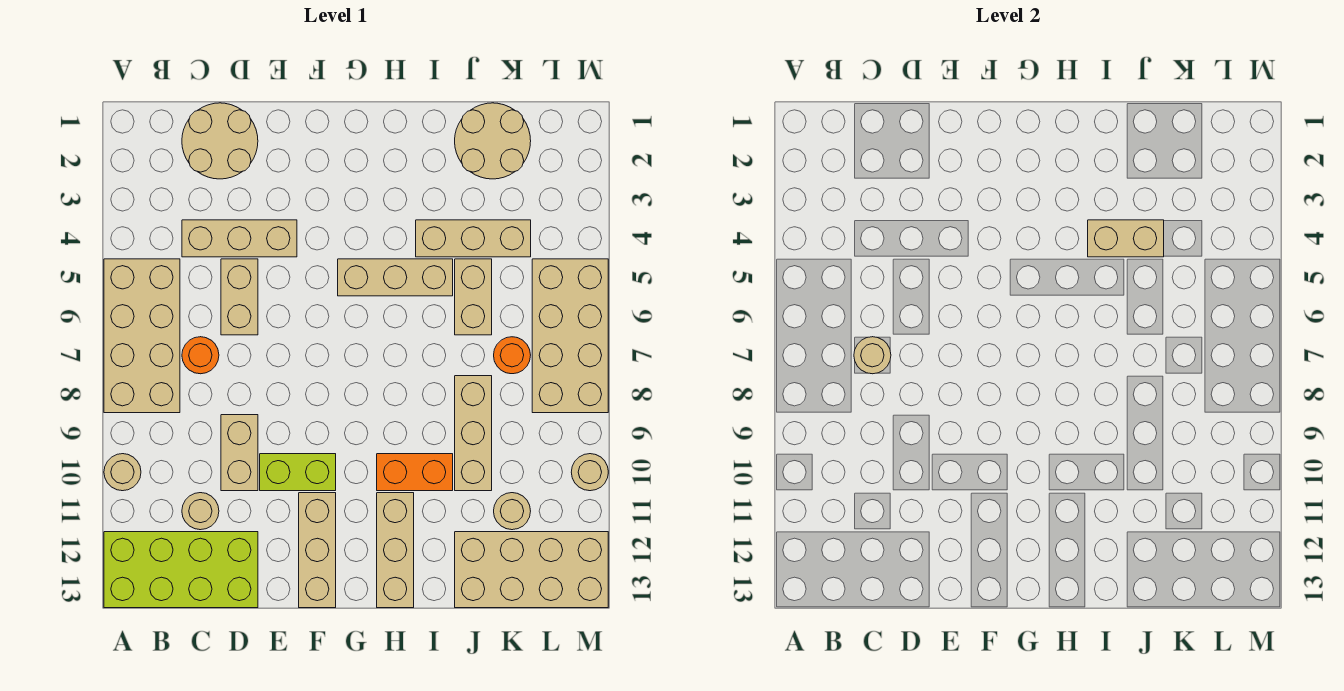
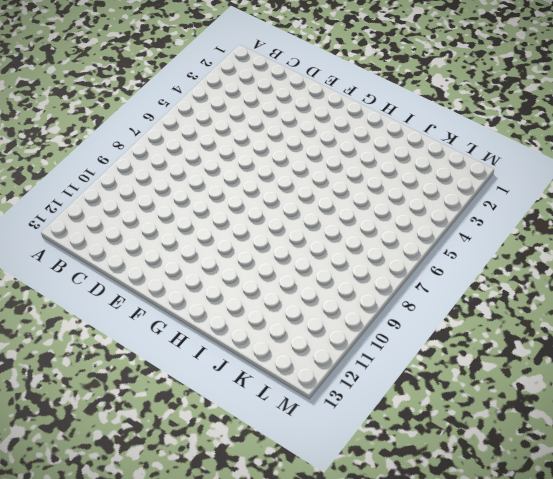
none -> tan 2x4 brick [104,259,180,413]
none -> tan 1x1 round brick [104,454,141,491]
none -> lime 2x4 brick [104,532,258,608]

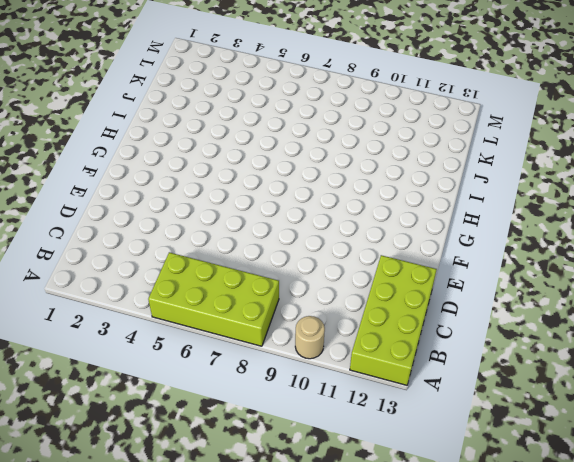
lime 2x4 brick [148,252,279,346] -> tan 2x4 brick [104,259,180,413]
none -> tan 2x2 round brick [182,103,258,179]
none -> tan 1x3 brick [182,220,297,257]
none -> orange 1x1 round brick [182,337,219,374]

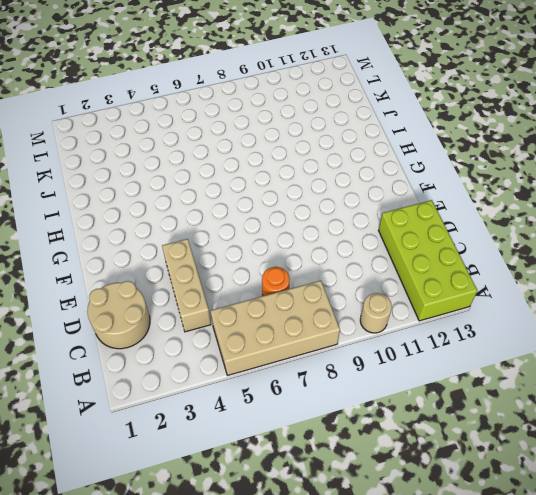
none -> tan 1x1 round brick [182,493,219,530]
none -> tan 1x2 brick [221,259,258,335]
none -> tan 1x2 brick [221,415,258,491]

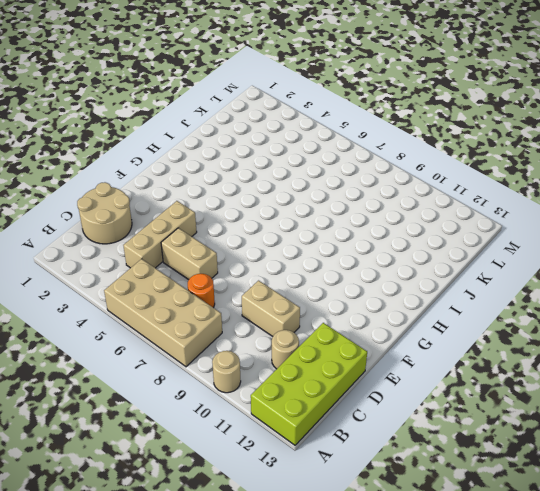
none -> lime 1x2 brick [260,454,336,491]
none -> tan 1x3 brick [299,493,336,608]
none -> tan 1x3 brick [338,259,453,296]

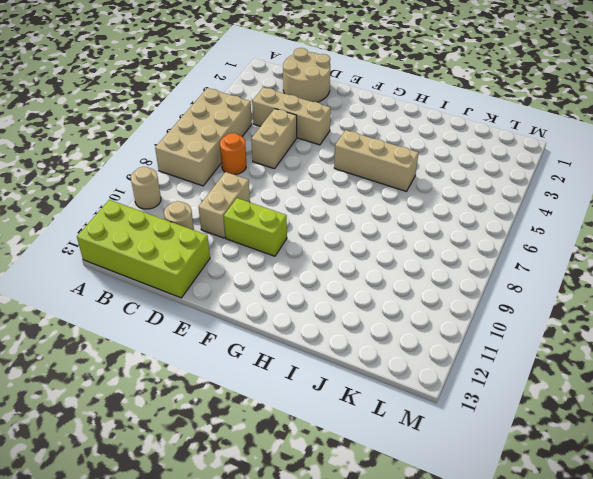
none -> tan 1x3 brick [299,493,336,608]
none -> orange 1x2 brick [377,454,453,491]
none -> tan 1x3 brick [377,493,414,608]

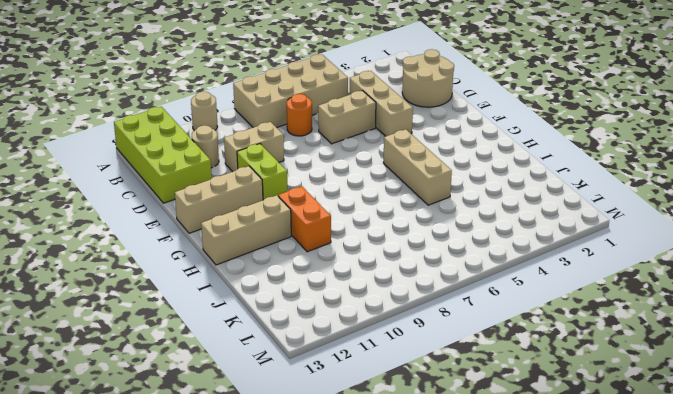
none -> tan 1x3 brick [416,220,531,257]
none -> tan 2x2 round brick [455,103,531,179]
none -> tan 1x2 brick [455,259,492,335]

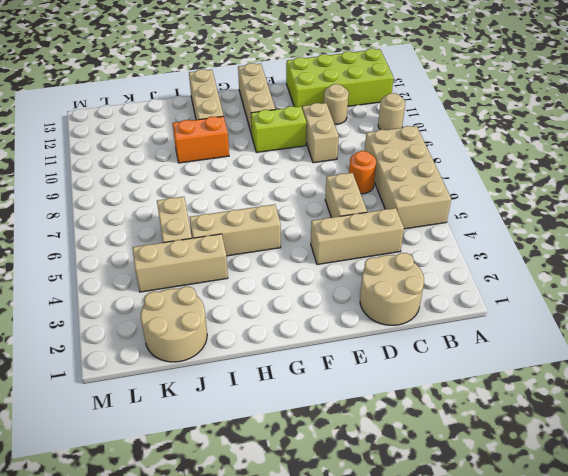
none -> tan 1x3 brick [455,376,492,491]
none -> tan 2x4 brick [455,532,608,608]
none -> orange 1x1 round brick [494,337,531,374]

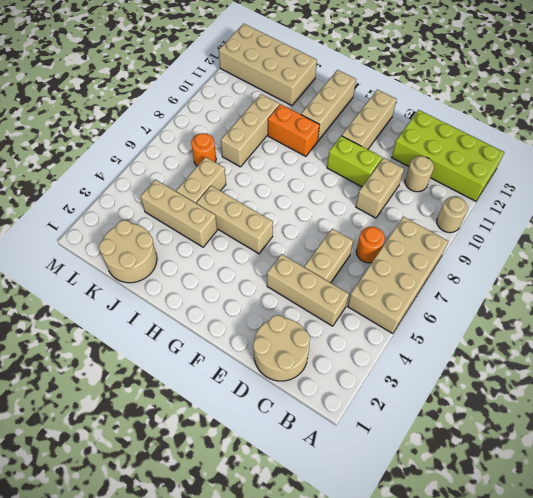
none -> tan 1x1 round brick [494,493,531,530]
none -> tan 2x4 brick [532,259,608,413]
none -> tan 1x1 round brick [571,454,608,491]

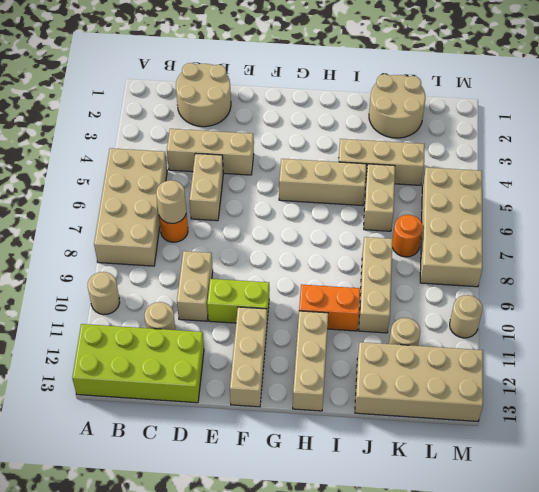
none -> tan 1x2 brick [1088,220,1164,257]

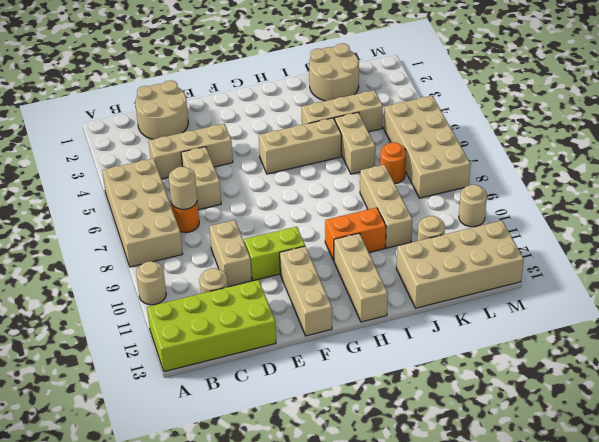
none -> tan 1x2 brick [1088,220,1164,257]

